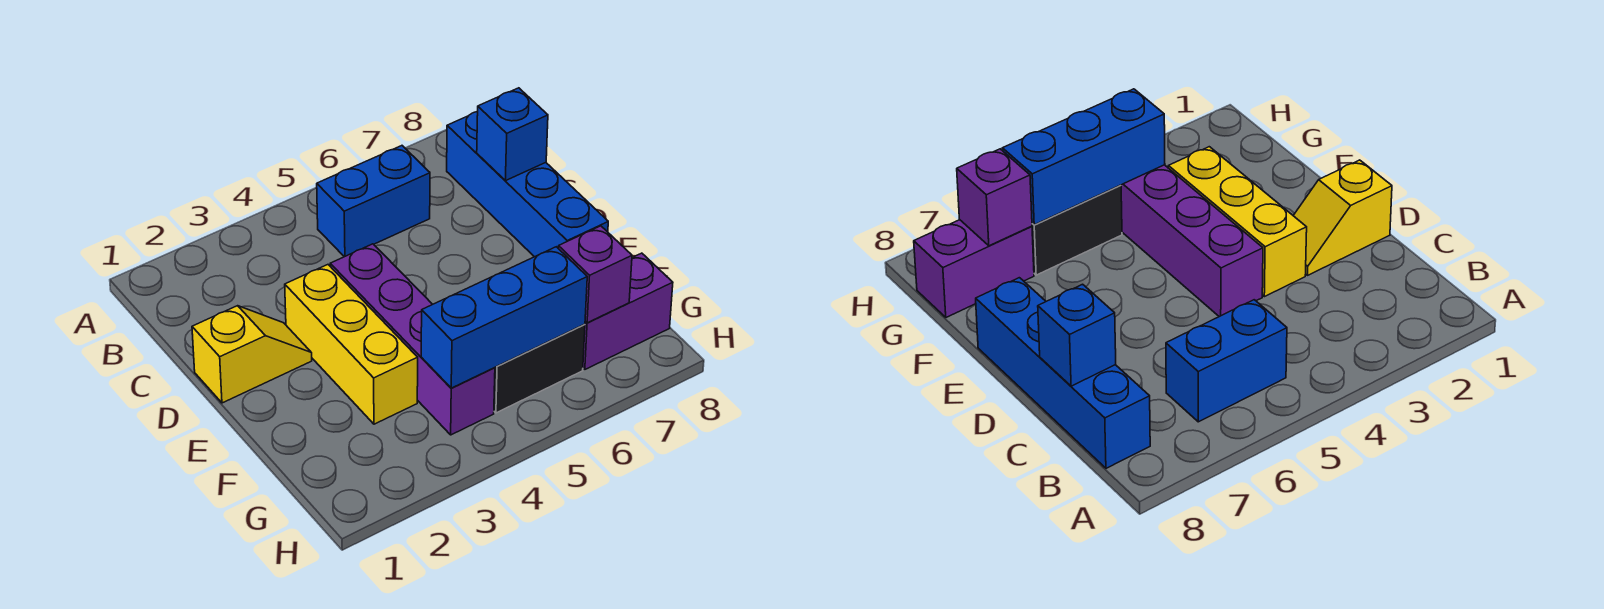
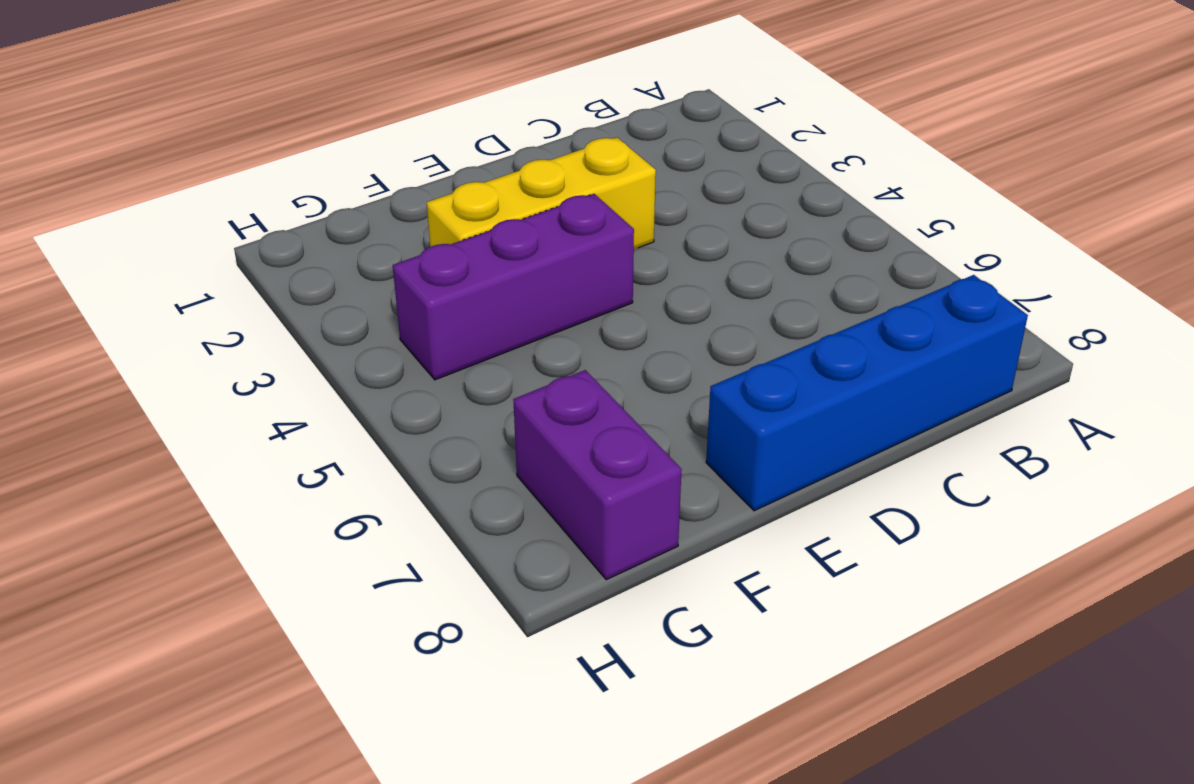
purple 1x3 brick [393,194,634,380] -> purple 1x4 brick [330,244,495,435]
none -> blue 1x2 brick [317,146,430,257]
none -> yellow 1x2 slope [192,306,312,403]

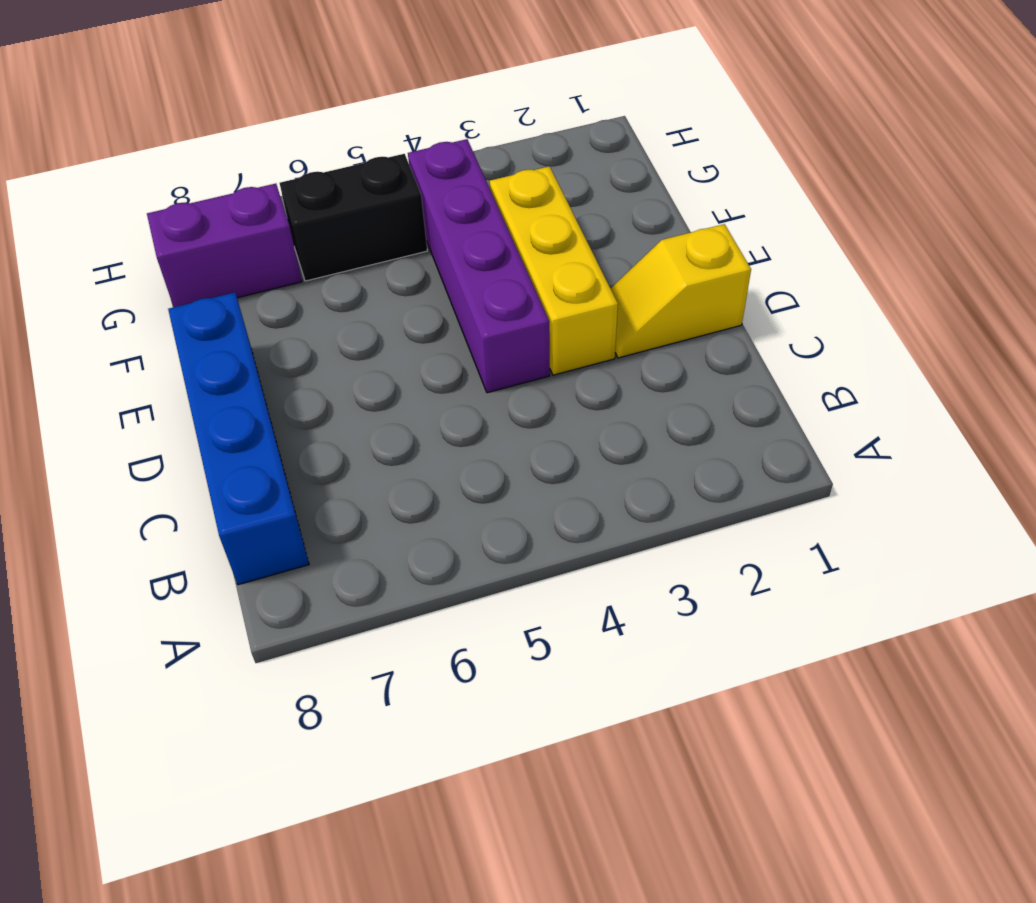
none -> blue 1x2 brick [317,146,430,257]
none -> blue 1x1 brick [477,88,548,181]

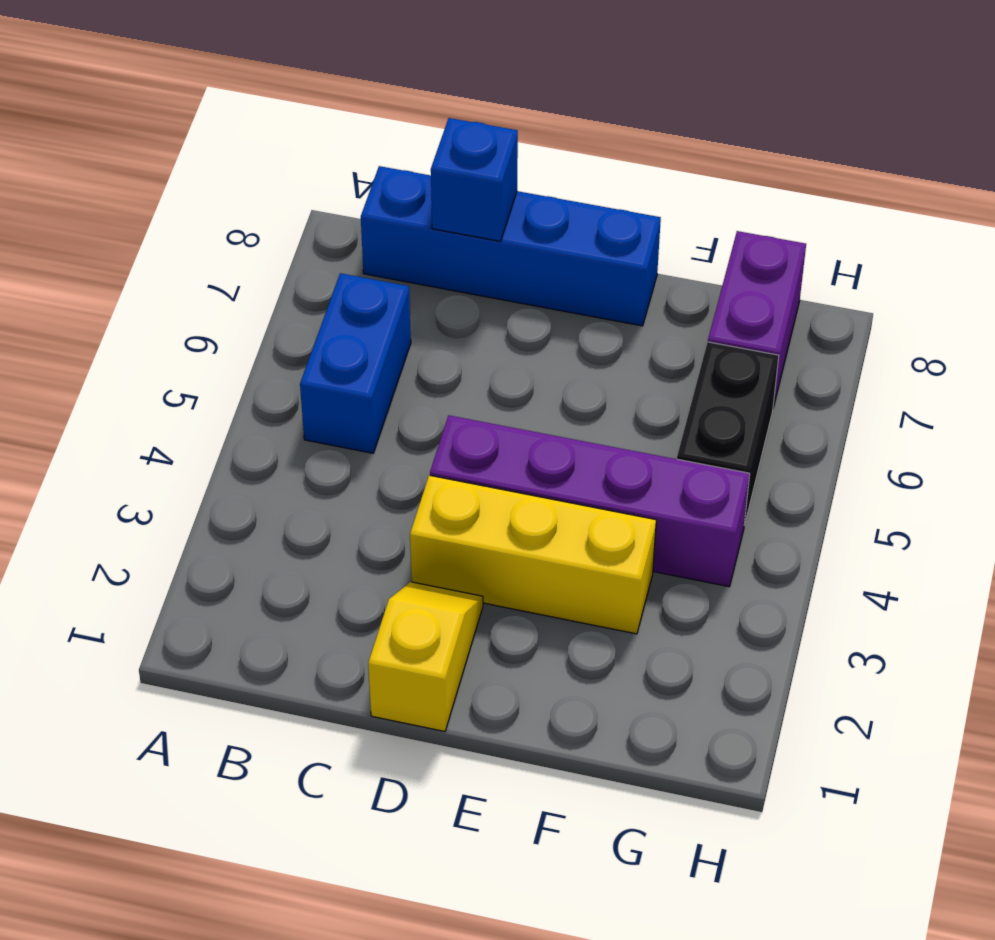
none -> blue 1x3 brick [421,247,587,388]
none -> purple 1x1 brick [558,226,632,323]

